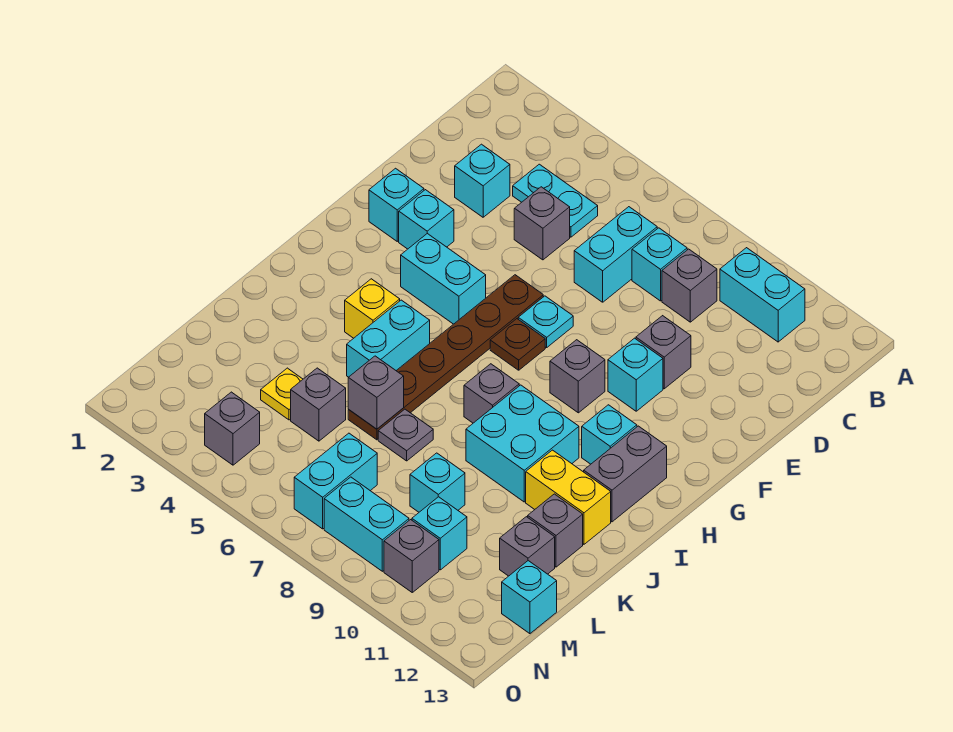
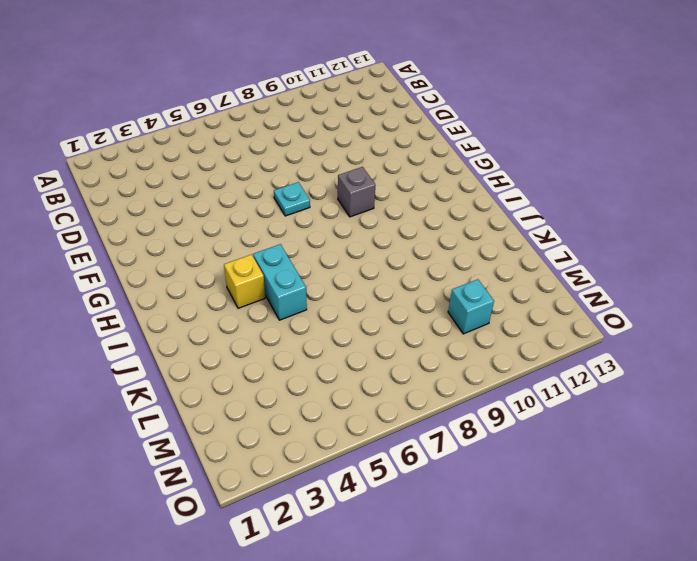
none -> cyan 1x2 brick [720,248,805,342]
none -> cyan 1x2 plate [513,164,598,237]
none -> cyan 1x2 brick [574,207,657,302]
none -> cyan 1x1 brick [632,228,687,301]

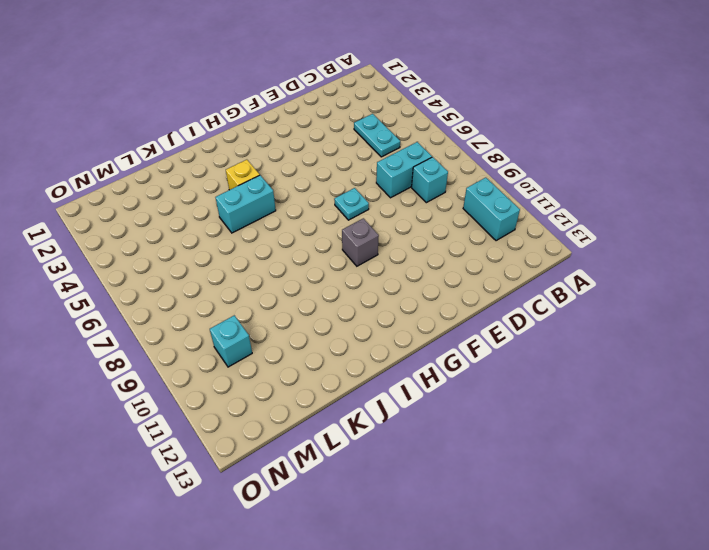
none -> grey 1x1 brick [662,249,717,322]
none -> cyan 1x1 brick [455,144,510,217]
none -> grey 1x1 brick [514,187,570,260]
none -> grey 1x1 brick [636,316,691,389]

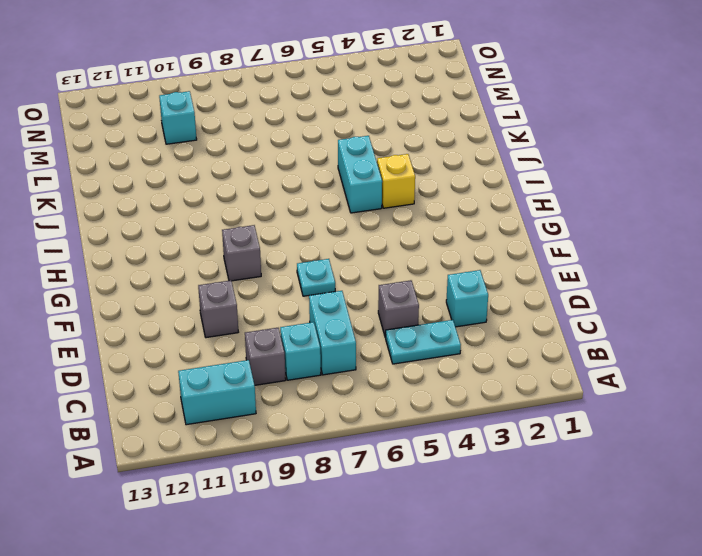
none -> cyan 1x1 brick [369,168,424,241]
none -> cyan 1x1 brick [399,190,454,249]
none -> brown 1x6 plate [348,275,543,440]
none -> cyan 1x1 brick [608,338,663,411]

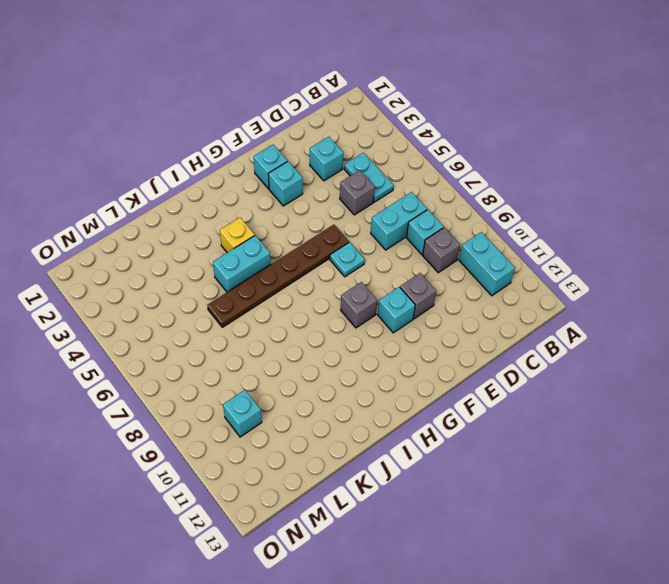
none -> cyan 1x2 brick [401,234,486,324]
none -> brown 1x1 plate [490,319,545,370]
none -> cyan 1x1 brick [582,405,637,464]
none -> grey 1x2 brick [584,426,667,522]

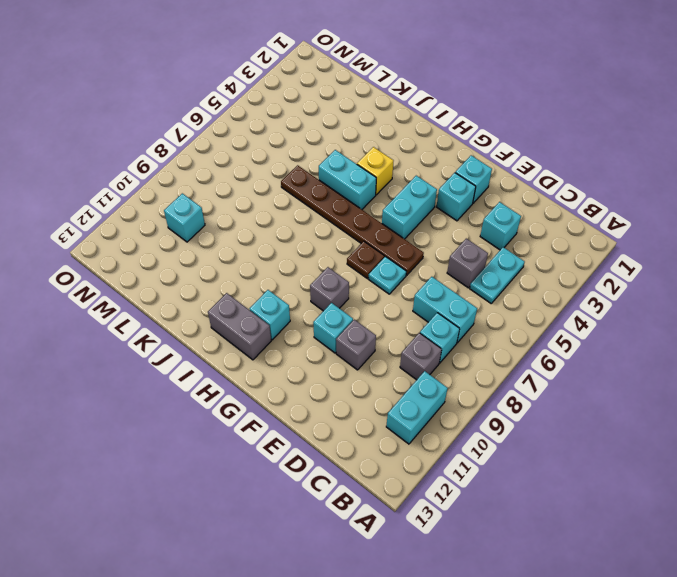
none -> grey 1x1 brick [464,364,519,423]
none -> cyan 2x2 brick [466,385,579,502]
none -> yellow 1x2 brick [526,450,611,544]
none -> grey 1x1 plate [378,409,433,461]

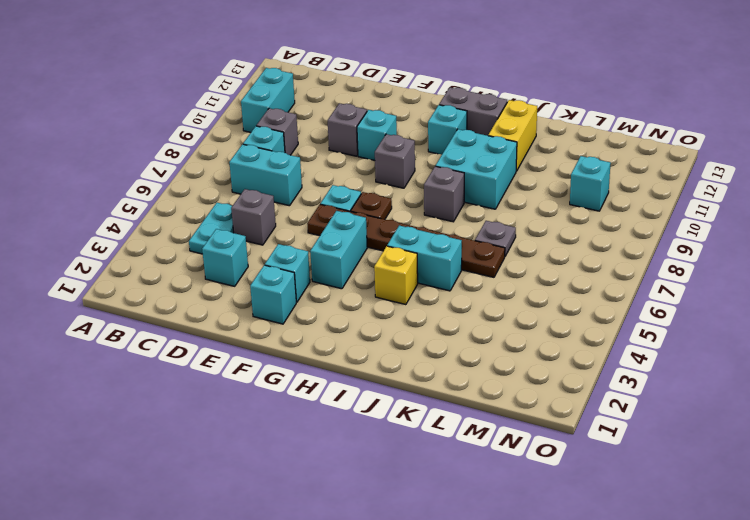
none -> grey 1x1 brick [528,494,583,567]
none -> yellow 1x1 plate [261,368,303,420]
none -> grey 1x1 brick [291,368,346,441]
none -> cyan 1x1 brick [410,453,465,512]

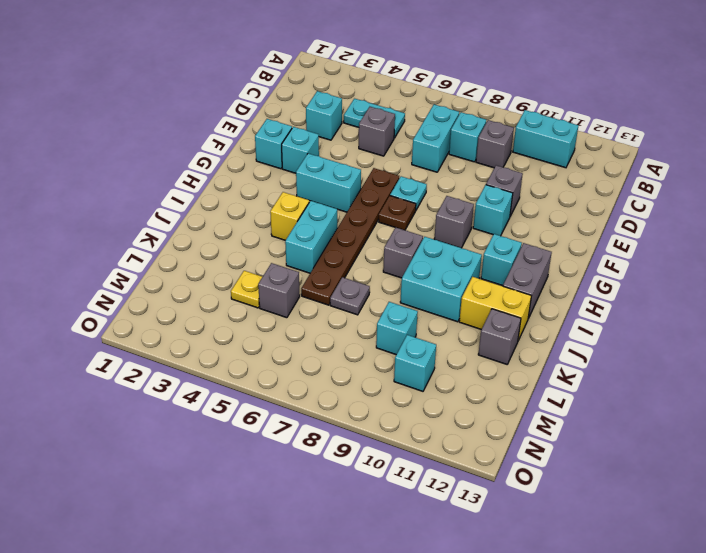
none -> grey 1x1 brick [500,517,555,576]
none -> cyan 1x2 brick [294,433,377,529]
none -> cyan 1x1 brick [502,561,557,634]
none -> grey 1x1 brick [205,392,260,465]

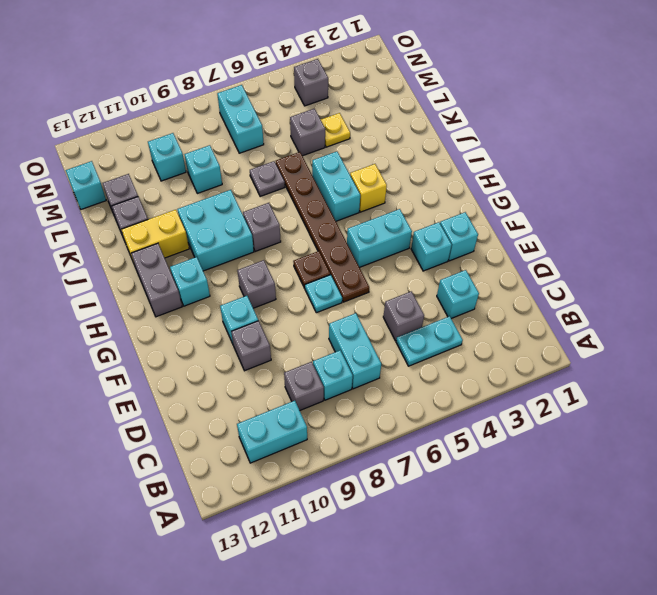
none -> cyan 1x2 brick [324,477,409,571]
none -> grey 1x1 brick [384,520,439,592]
none -> grey 1x1 brick [348,356,404,429]

